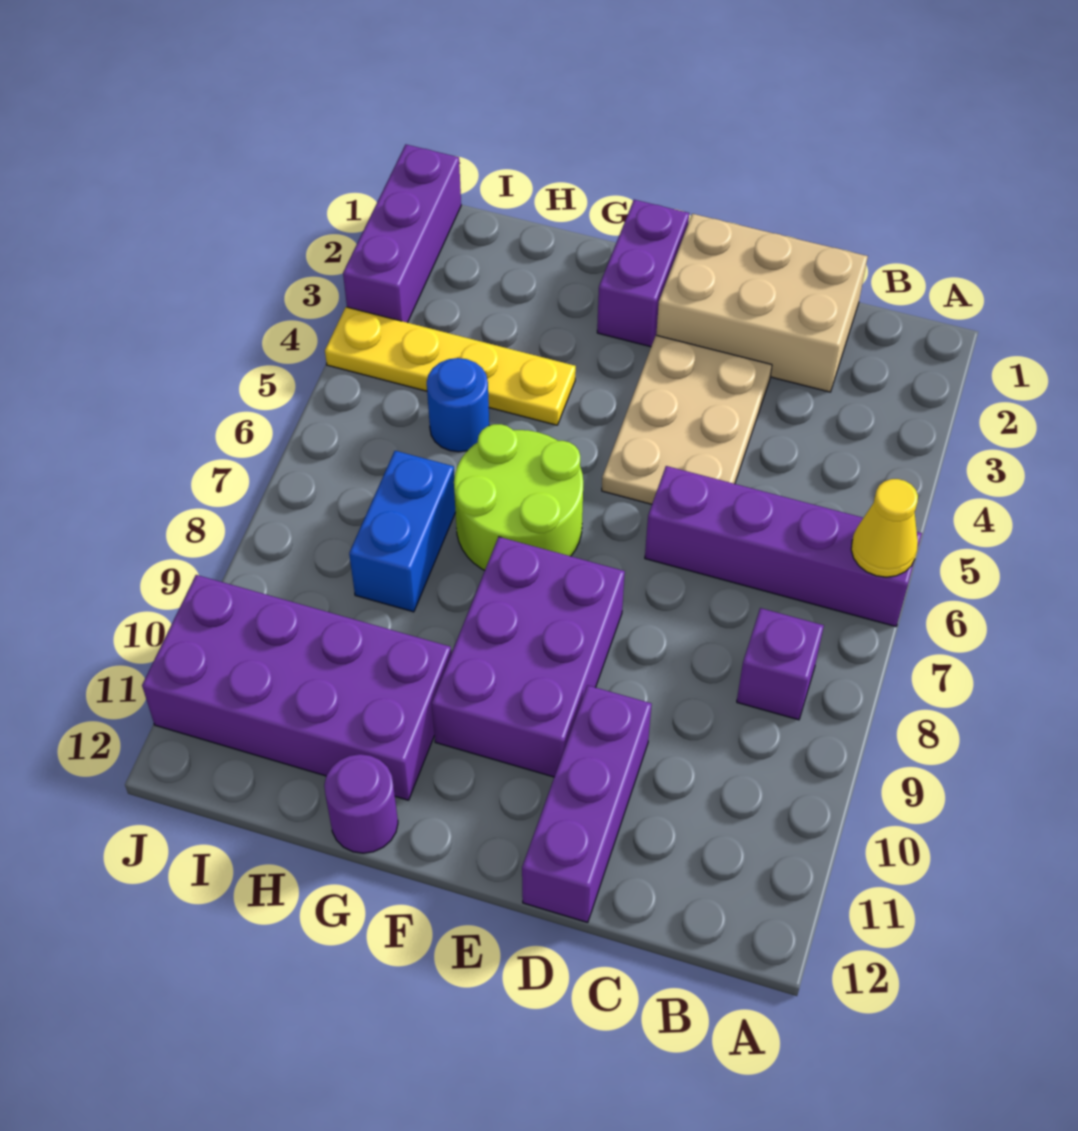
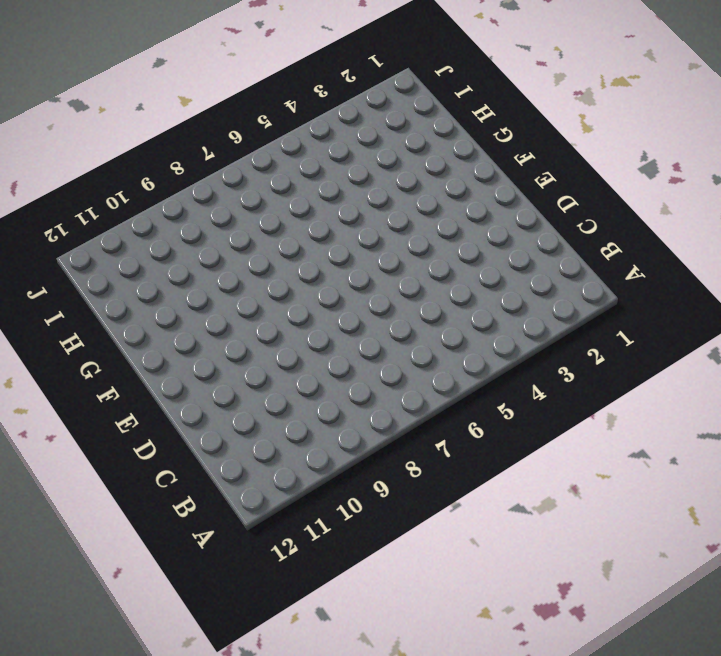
none -> purple 1x4 brick [645,466,922,627]
none -> purple 1x1 brick [737,608,824,720]
none -> tan 2x3 brick [656,214,868,392]

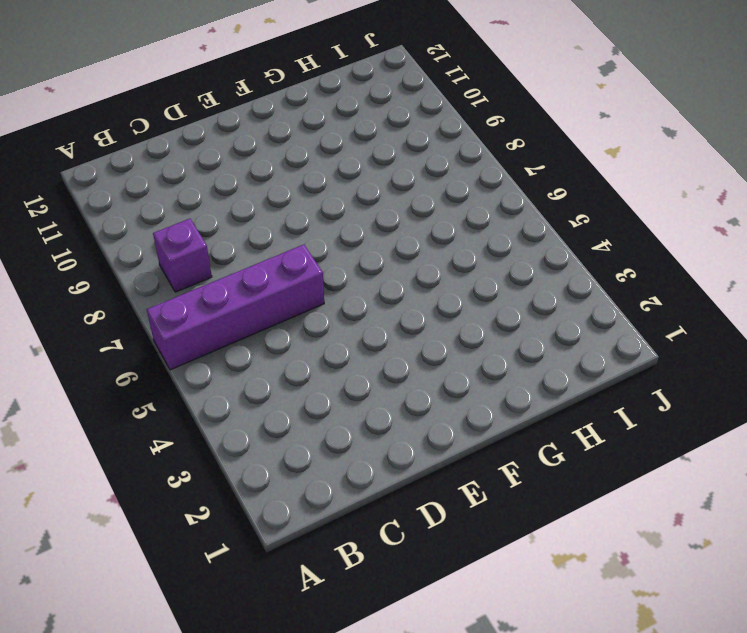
none -> tan 2x3 brick [656,214,868,392]
none -> tan 2x3 plate [602,335,772,504]
none -> purple 1x3 brick [522,685,652,923]

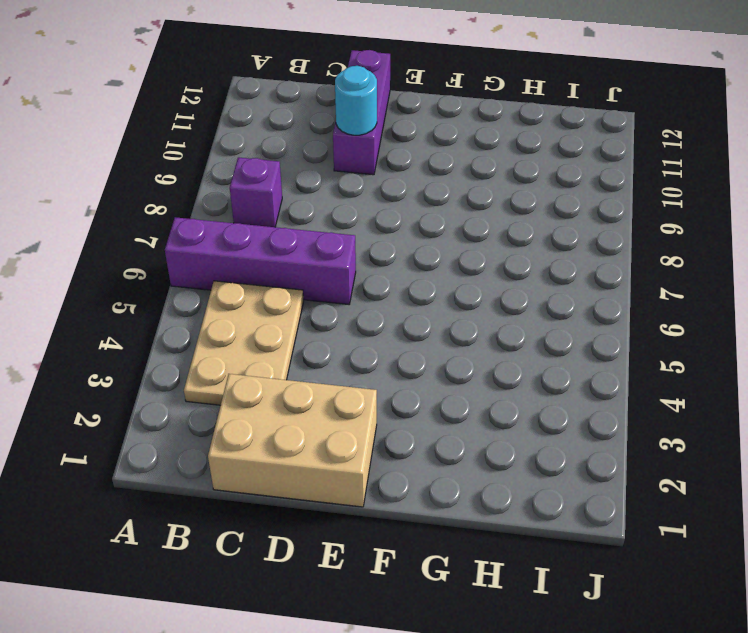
tan 2x3 plate [184,281,304,405] -> tan 2x3 plate moved to [602,335,772,504]
cyan 1x1 round brick [335,66,377,135] -> none
none -> purple 2x3 brick [432,537,625,777]
none -> purple 1x2 brick [597,200,689,347]
none -> lime 2x2 round brick [454,424,583,570]

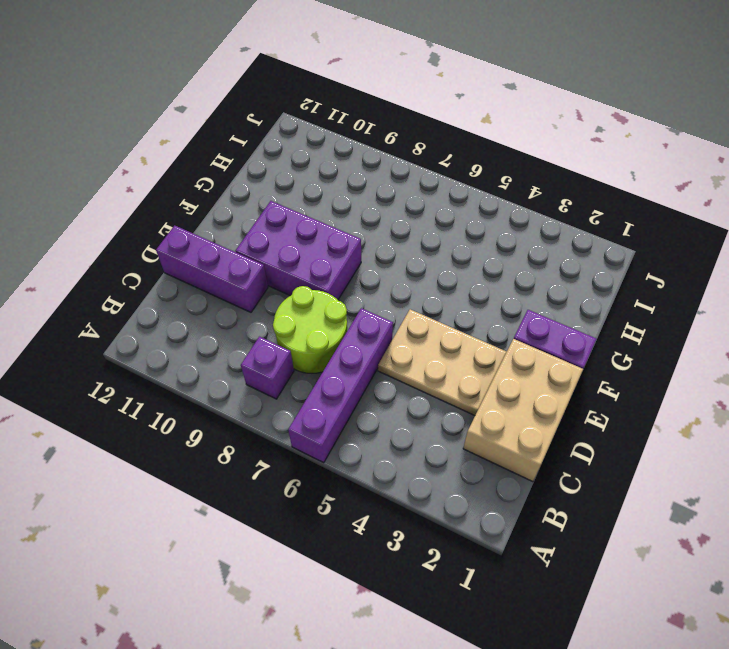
lime 2x2 round brick [273,286,347,373] -> lime 2x2 round brick moved to [454,424,583,570]
none -> yellow 1x4 plate [325,307,576,425]
none -> purple 2x4 brick [142,575,451,800]
none -> purple 1x1 round brick [324,754,398,853]

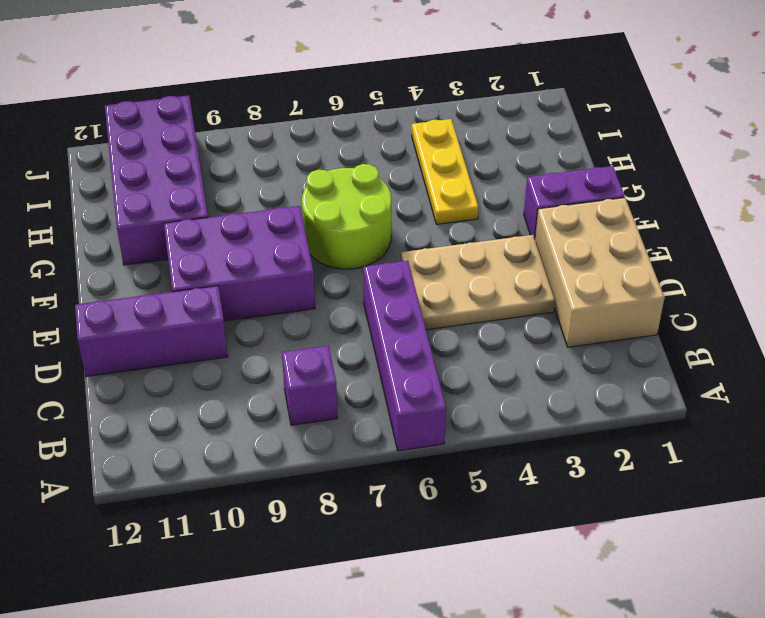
yellow 1x3 plate [412,119,479,224] -> yellow 1x4 plate [325,307,576,425]
none -> purple 1x1 round brick [324,754,398,853]
none -> blue 1x1 round brick [427,358,489,452]
none -> blue 1x2 brick [349,451,456,612]

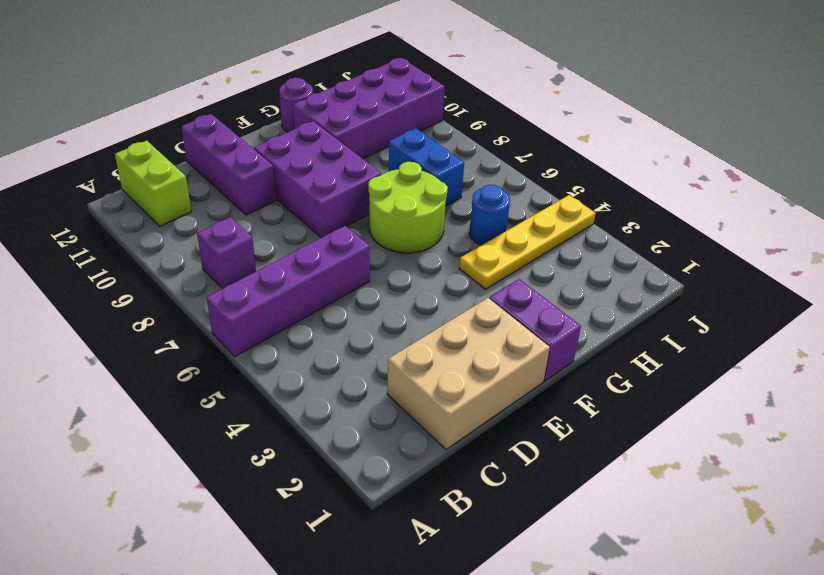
lime 1x2 brick [115,141,191,226] -> none
none -> tan 2x3 plate [602,335,772,504]
none -> purple 1x3 brick [343,145,461,323]
none -> yellow 1x1 cone [851,479,918,577]

